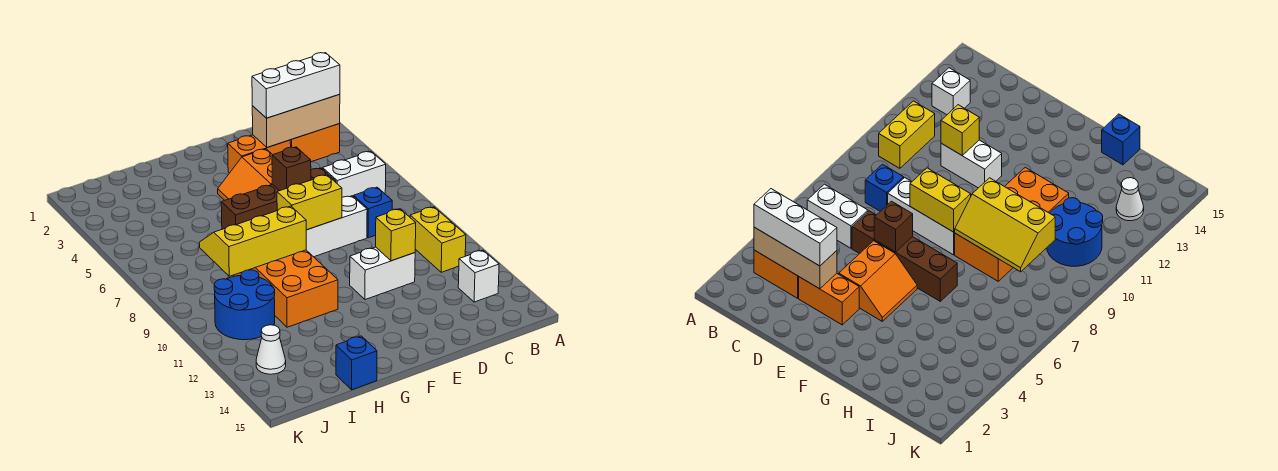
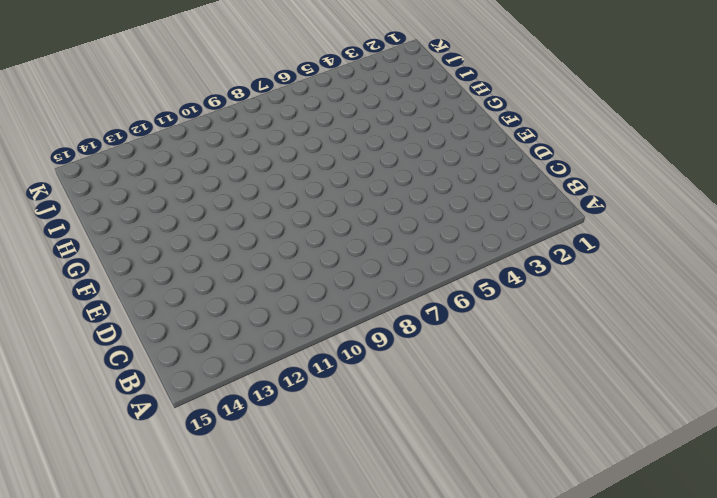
none -> orange 1x2 brick [290,124,340,162]
none -> white 1x2 brick [323,151,386,197]
none -> yellow 1x2 brick [410,207,466,272]

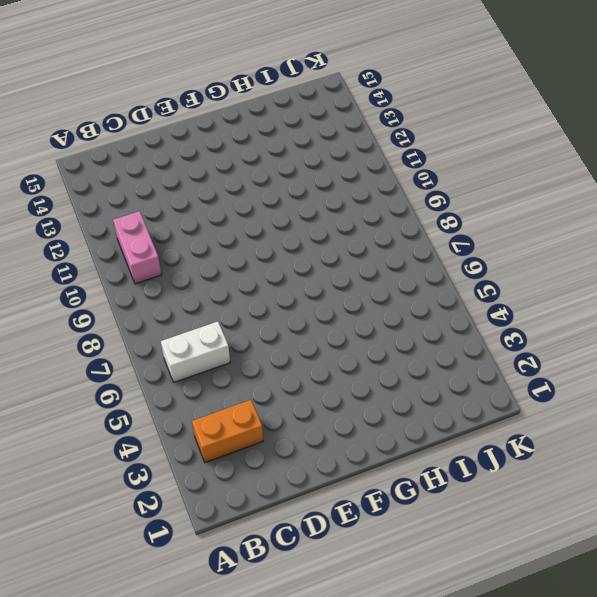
pink 1x2 brick [113,211,162,284] -> yellow 1x2 brick [410,207,466,272]
none -> white 1x1 brick [458,250,499,302]
none -> blue 1x1 brick [353,187,392,238]
none -> orange 1x2 brick [228,135,291,173]

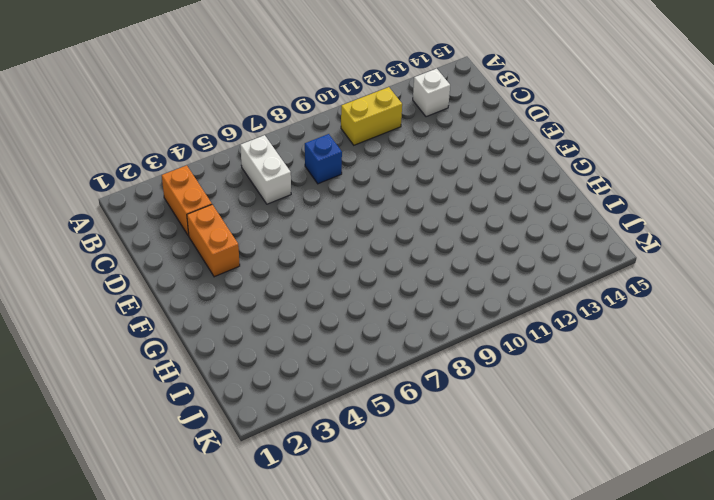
none -> brown 1x4 brick [221,168,336,229]
none -> white 1x3 brick [306,196,367,257]
none -> white 1x2 brick [350,247,415,300]

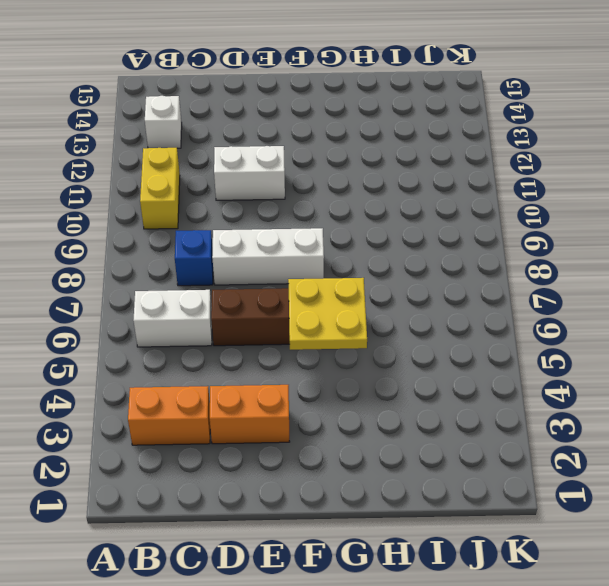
yellow 2x2 plate [288,278,367,350] -> none
none -> orange 2x2 slope [218,149,272,200]
none -> orange 2x4 brick [234,250,338,327]
none -> blue 1x1 brick [336,336,377,390]

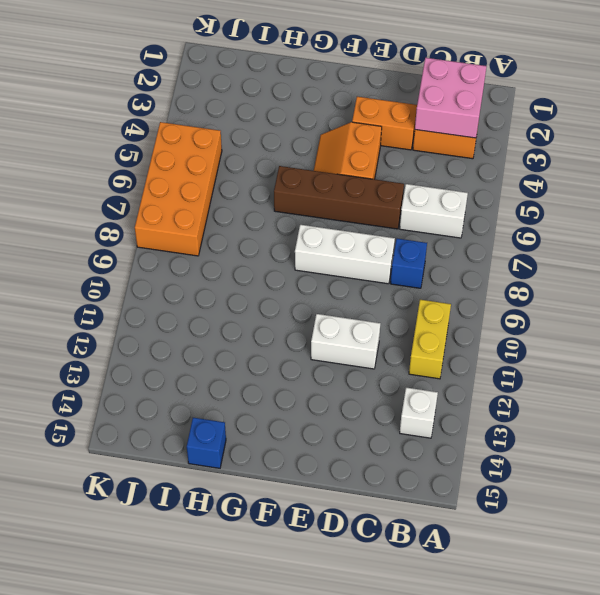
pink 2x2 brick [415,58,487,138] -> tan 1x3 brick [252,94,340,147]
orange 2x4 brick [135,122,222,256] -> orange 2x4 brick moved to [234,250,338,327]
none -> blue 2x2 round brick [214,270,275,340]
none -> white 1x1 cone [256,325,286,374]
none -> yellow 1x1 brick [376,209,416,261]

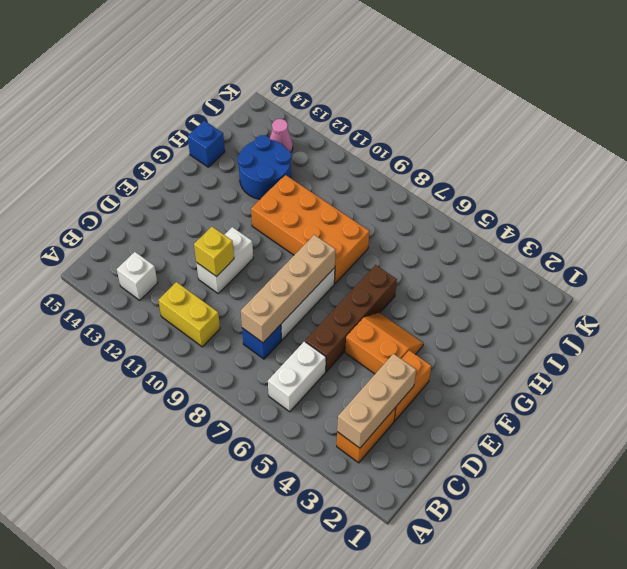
tan 1x4 brick [241,235,336,343] -> yellow 1x2 brick [277,175,342,230]
blue 2x2 round brick [237,135,291,199] -> blue 2x2 round brick moved to [214,270,275,340]
pink 1x1 cone [270,119,293,152] -> white 1x1 cone [256,325,286,374]
none -> brown 1x1 brick [272,147,311,191]
none -> yellow 2x3 slope [199,206,306,276]
none -> white 1x3 brick [252,53,340,118]

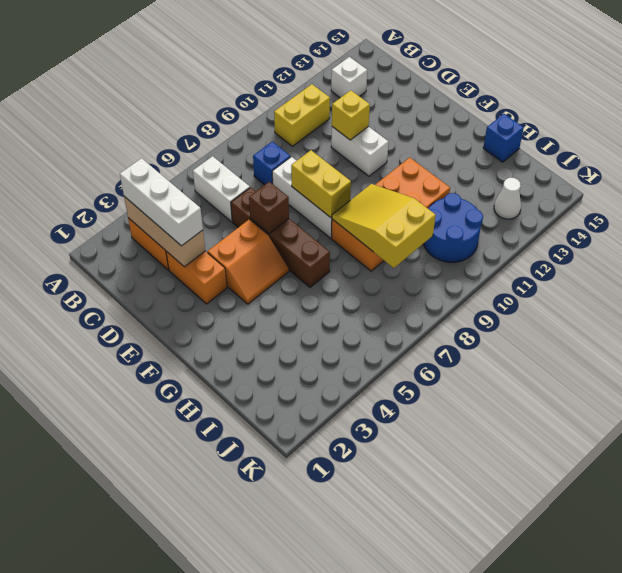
yellow 2x3 slope [332,184,436,268] -> yellow 2x3 slope turned to [199,206,306,276]

